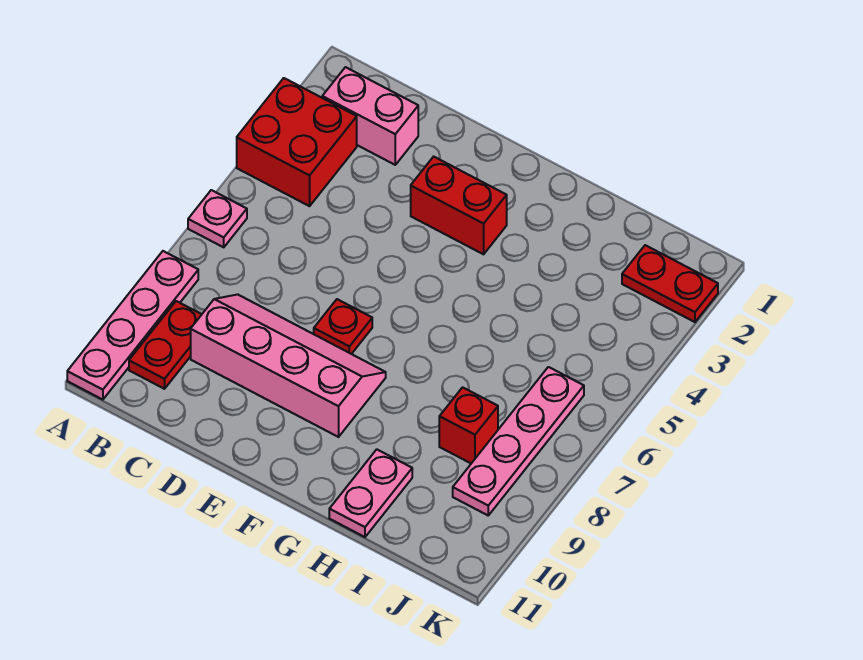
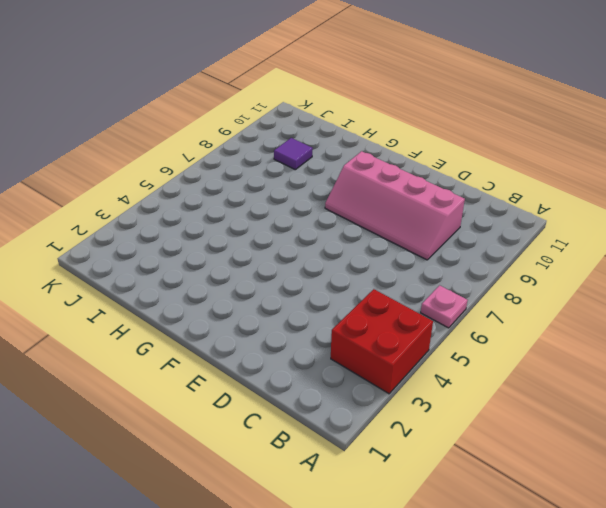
purple 1x1 tile [274,138,313,170] -> none
none -> pink 1x4 plate [67,251,198,400]
none -> pink 1x2 brick [322,67,418,165]
none -> red 1x2 plate [129,301,202,389]

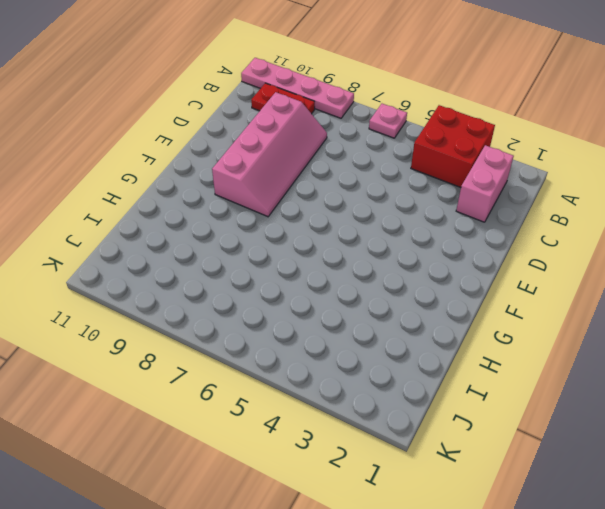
none -> red 1x2 brick [411,157,507,254]
none -> red 1x1 plate [314,299,372,354]
none -> pink 1x2 plate [329,449,412,537]

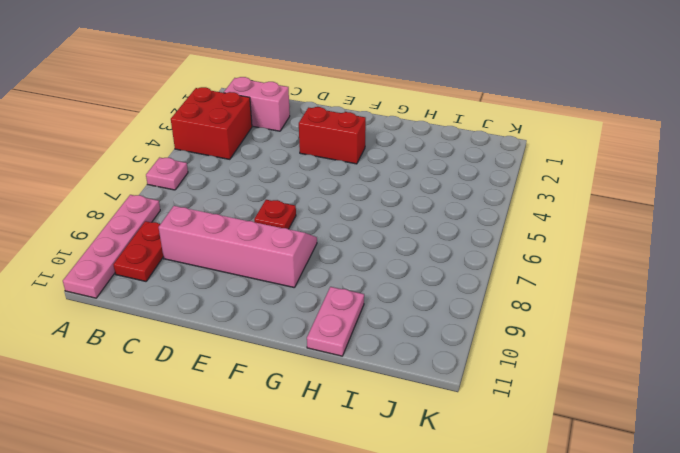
none -> red 1x1 brick [439,387,498,463]
none -> red 1x2 plate [622,245,718,322]
none -> pink 1x4 plate [453,367,584,515]

